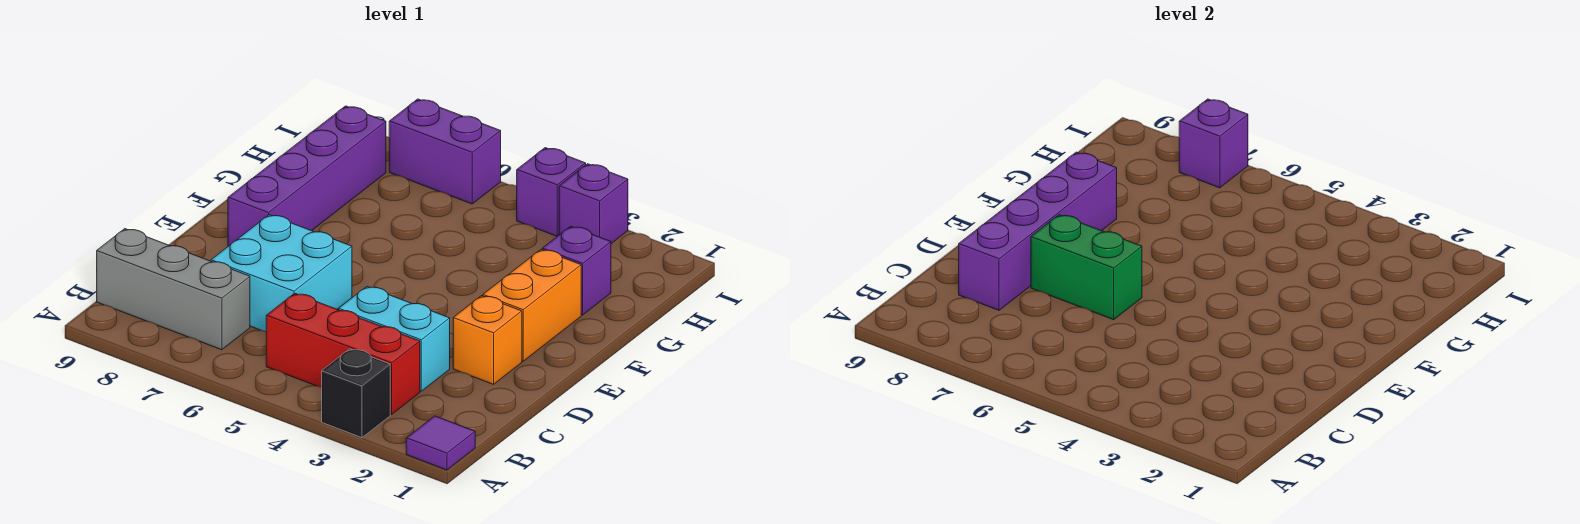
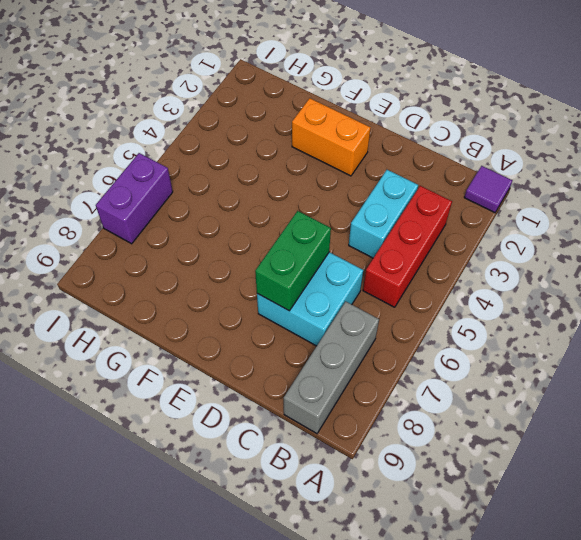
none -> black 1x1 brick [322,349,390,438]
none -> orange 1x1 brick [453,296,522,384]
none -> purple 1x4 brick [228,106,386,246]

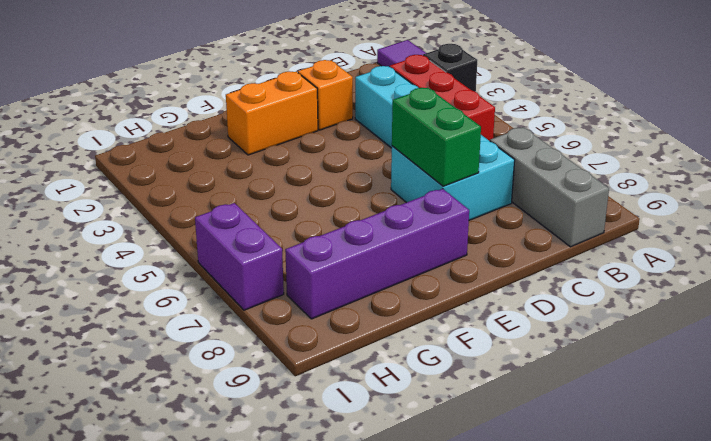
none -> purple 1x1 brick [542,226,611,315]
none -> purple 1x1 brick [559,164,628,244]
none -> purple 1x1 brick [517,148,586,236]

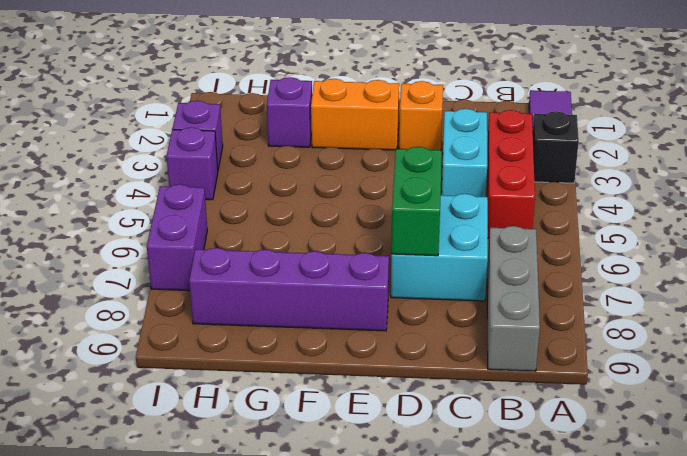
none -> purple 1x4 brick [959,152,1117,310]
none -> purple 1x1 brick [1179,99,1248,188]

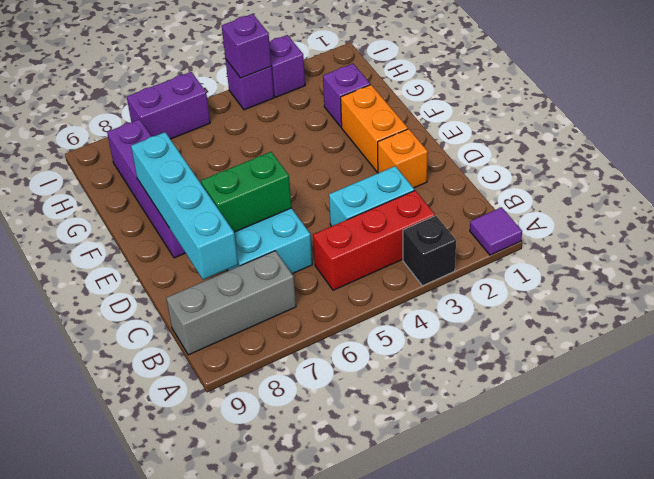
cyan 1x4 brick [131,132,238,280] -> purple 1x4 brick [959,152,1117,310]
purple 1x1 brick [222,14,271,78] -> purple 1x1 brick moved to [1179,99,1248,188]

